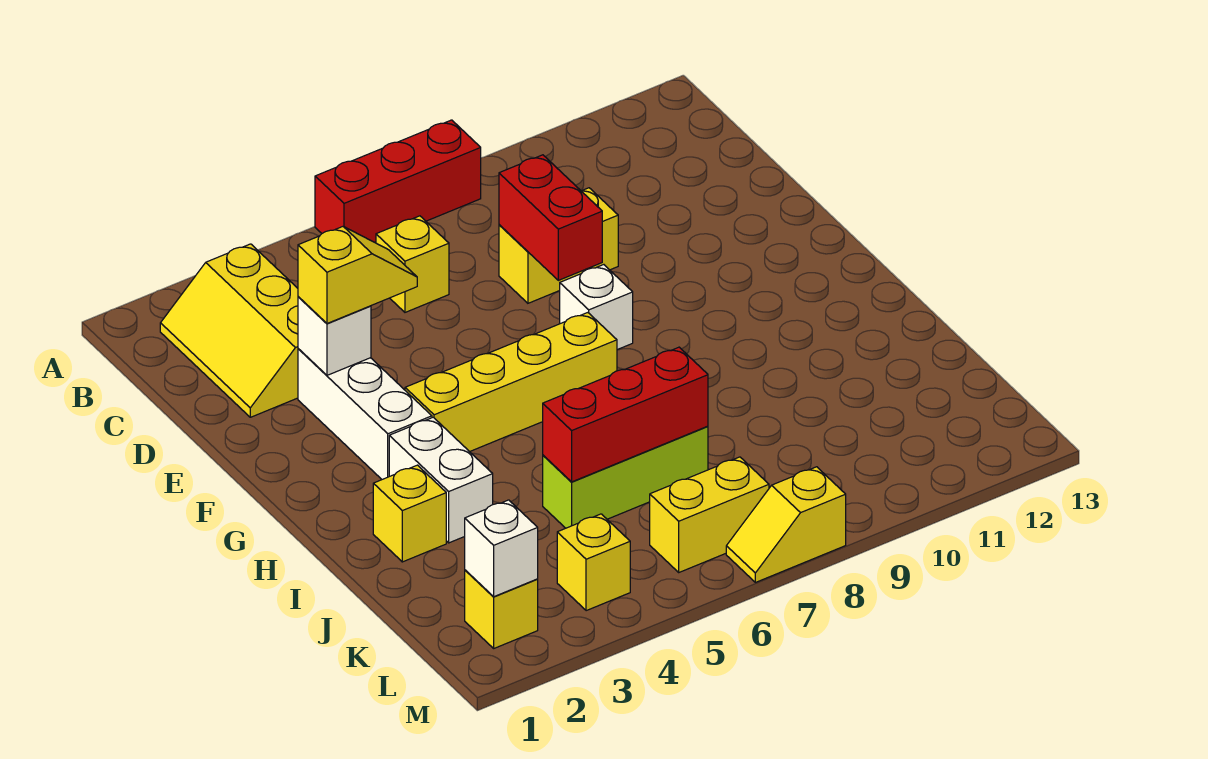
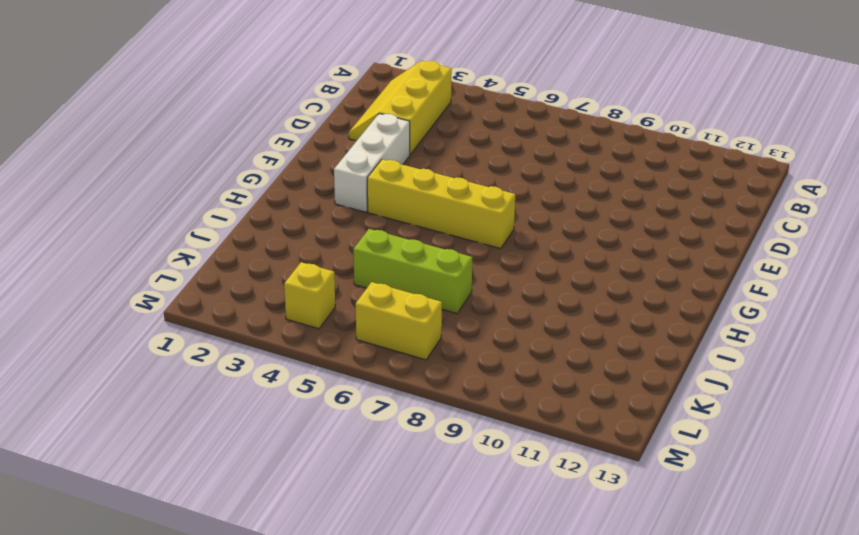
none -> red 1x3 brick [315,120,481,242]
none -> yellow 1x1 brick [376,216,449,312]
none -> yellow 1x2 brick [499,188,618,303]

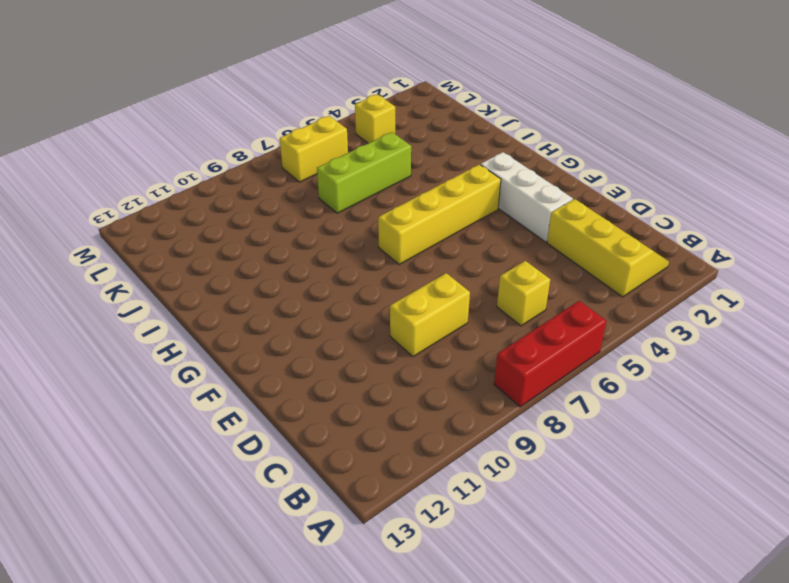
none -> white 1x1 brick [560,265,633,350]
none -> white 1x2 brick [389,417,493,543]
none -> yellow 1x1 brick [373,465,446,562]

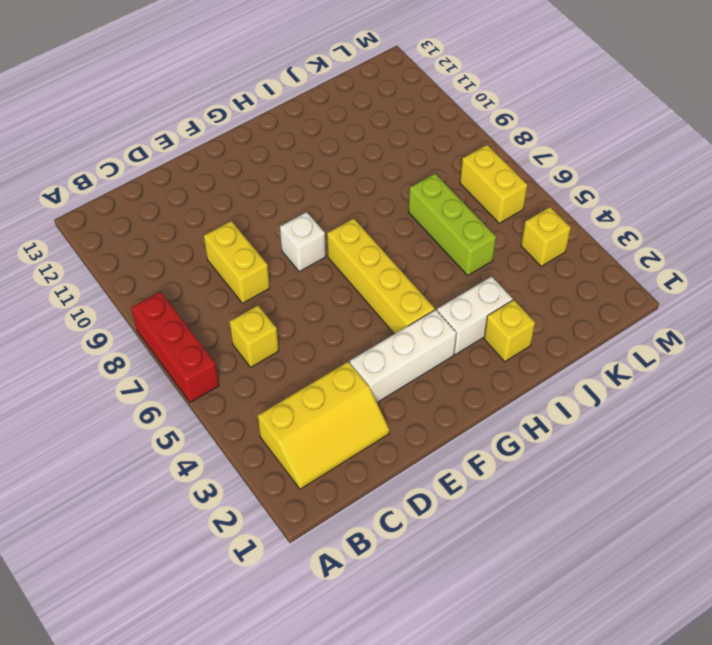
none -> yellow 1x1 brick [465,570,538,648]
none -> yellow 1x2 slope [726,467,846,582]
none -> red 1x2 brick [499,155,602,280]

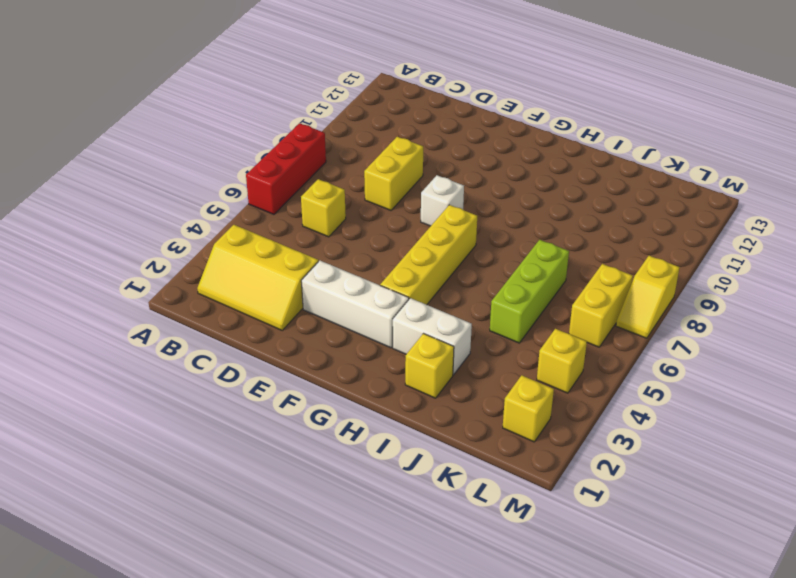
none -> red 1x2 brick [499,155,602,280]
none -> white 1x1 brick [298,297,371,375]
none -> red 1x3 brick [543,347,708,482]

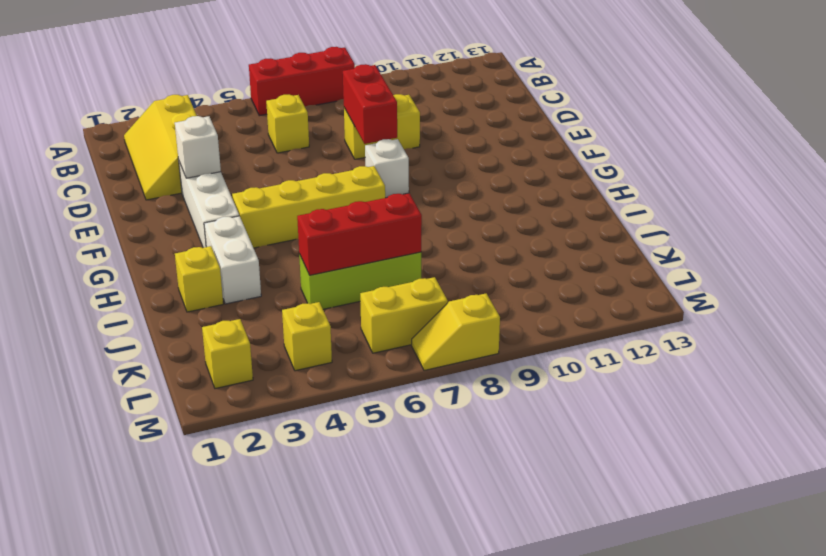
none -> white 1x1 brick [465,500,538,597]
none -> yellow 1x2 slope [298,227,417,323]

